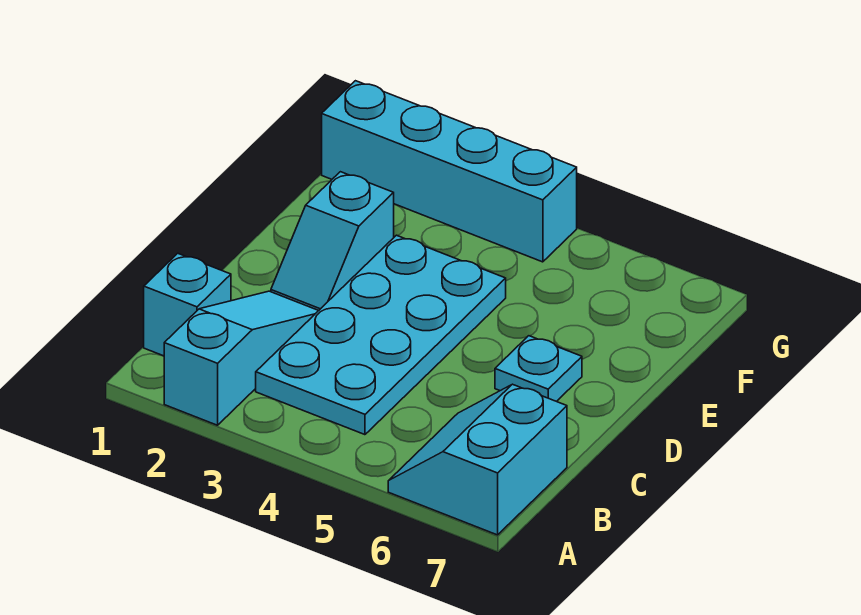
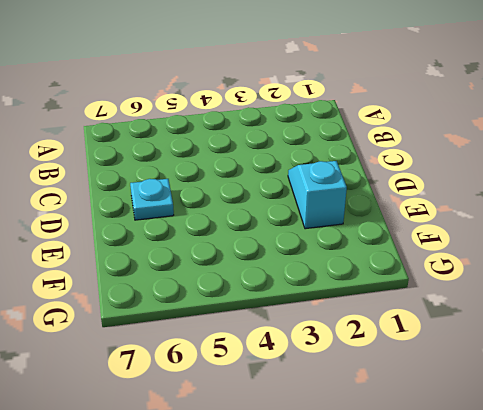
none -> cyan 1x3 slope [164,291,318,425]
none -> cyan 2x2 slope [388,384,567,535]

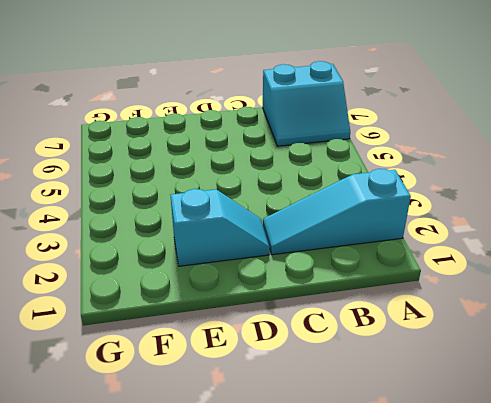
none -> cyan 1x1 brick [144,253,231,356]
none -> cyan 2x4 plate [256,235,506,435]

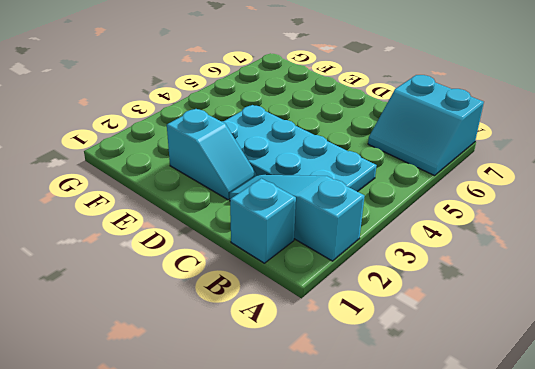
none -> cyan 1x1 plate [495,336,582,402]
none -> cyan 1x4 brick [322,81,577,262]

